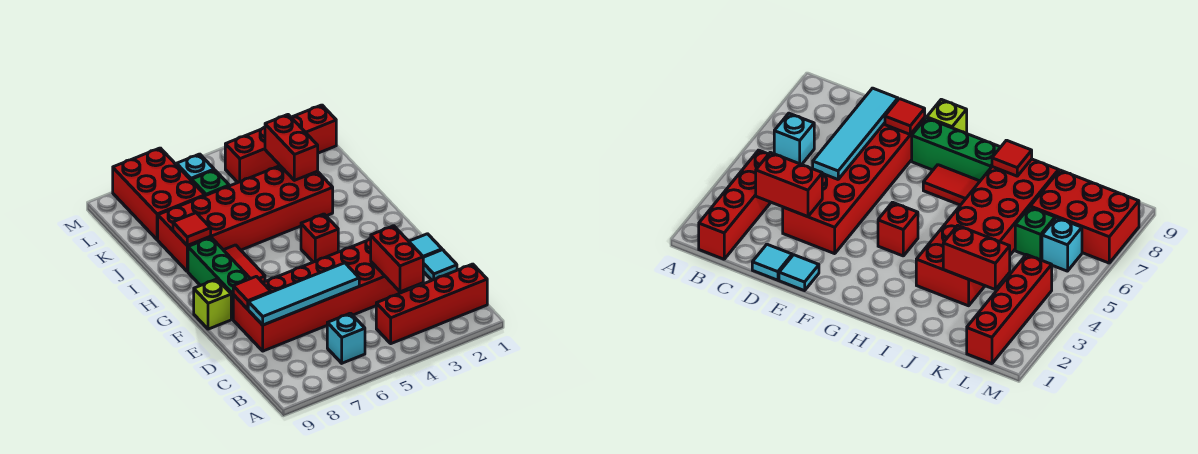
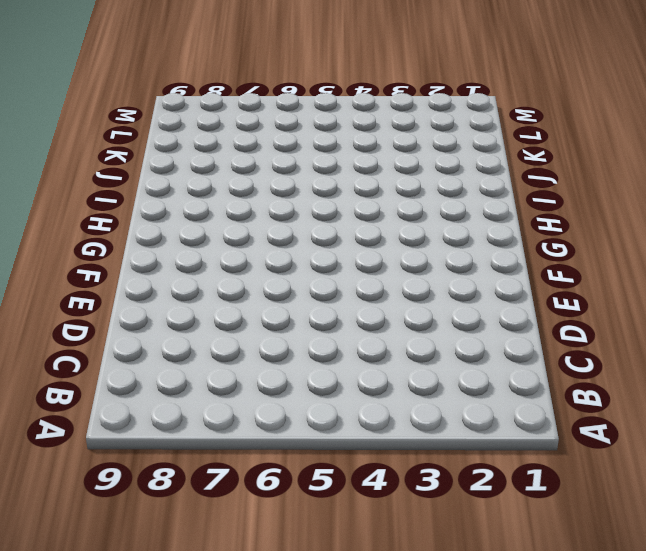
none -> red 1x4 brick [376,264,487,344]
none -> cyan 1x1 brick [327,313,365,363]
none -> cyan 1x1 tile [423,250,457,280]

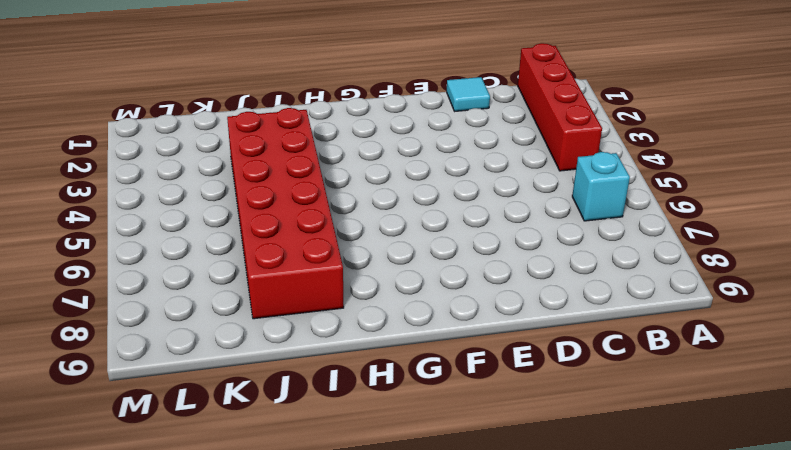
none -> red 2x6 brick [233,239,408,351]
none -> cyan 1x1 tile [409,234,442,257]
none -> green 1x3 brick [188,238,250,319]

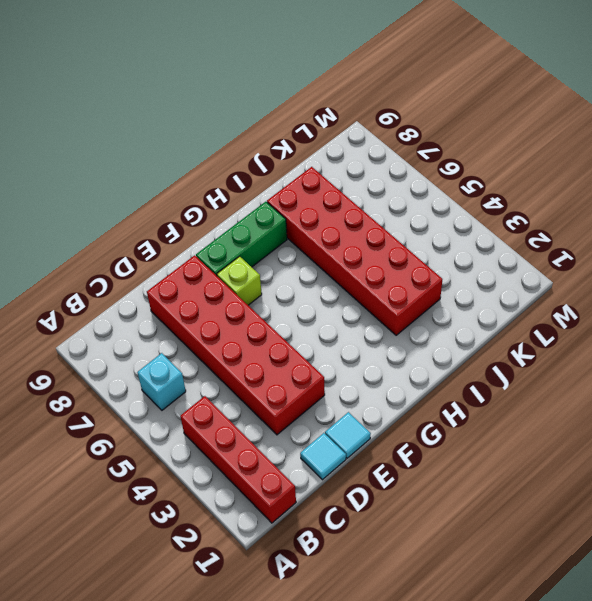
lime 1x1 brick [217,256,262,305] -> lime 1x1 brick moved to [194,279,231,329]
none -> red 1x1 brick [301,214,338,262]
none -> red 1x2 tile [224,245,265,283]
none -> green 1x1 brick [192,170,229,196]

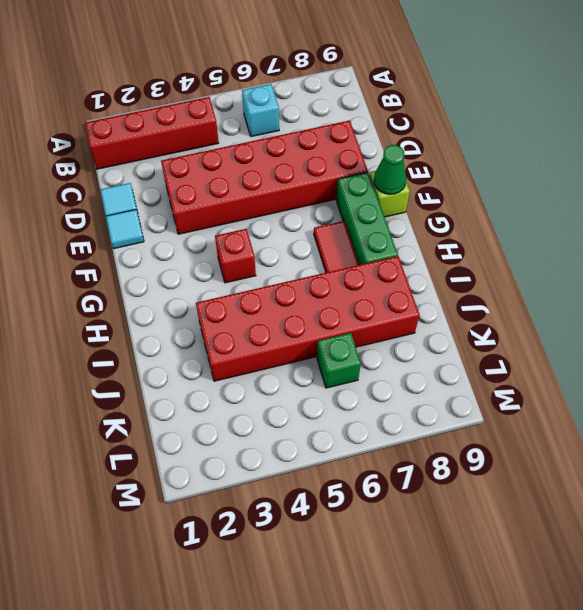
green 1x1 cone [374,145,406,194] -> none
none -> red 2x3 brick [113,148,205,240]
none -> red 1x4 brick [225,105,336,182]
none -> cyan 1x1 brick [177,154,214,181]

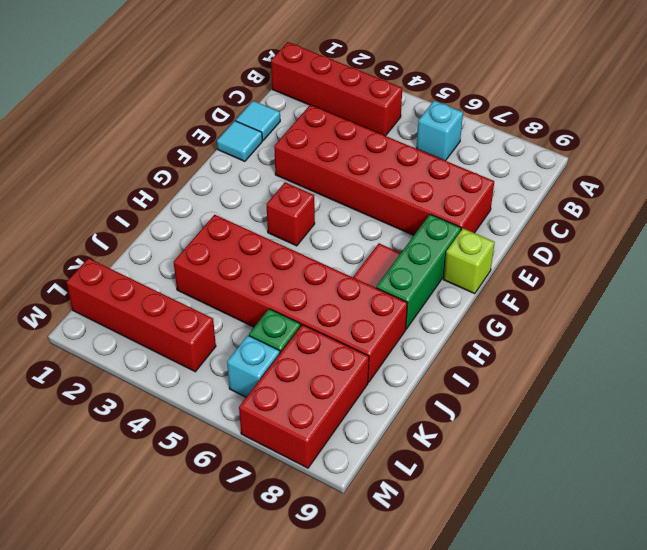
none -> red 1x2 brick [371,226,423,292]
none -> cyan 1x4 tile [248,263,359,325]
none -> red 1x1 tile [233,276,271,309]

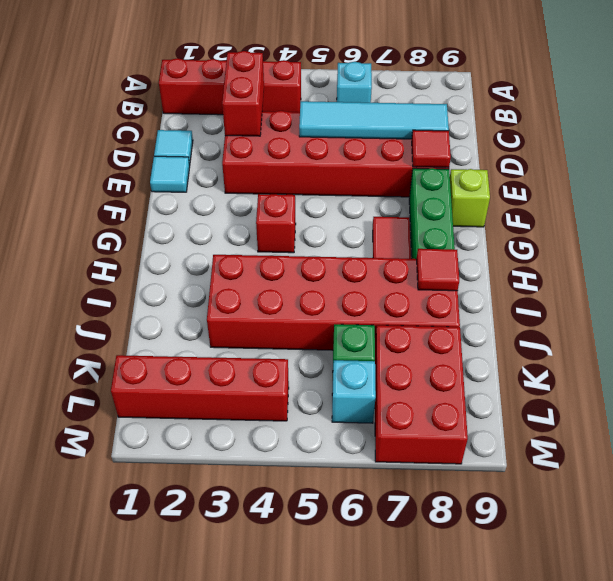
none -> red 1x2 brick [265,115,318,180]

